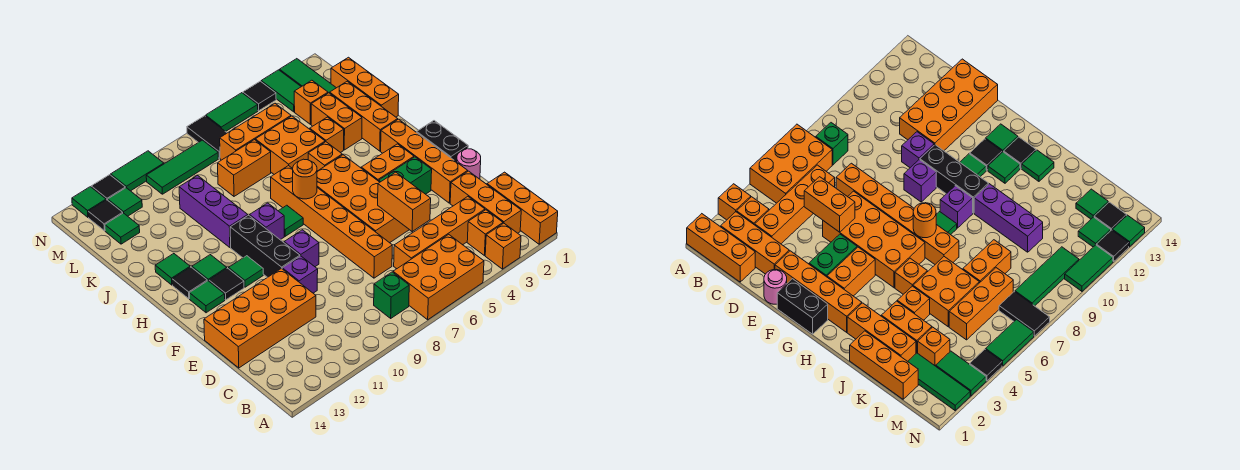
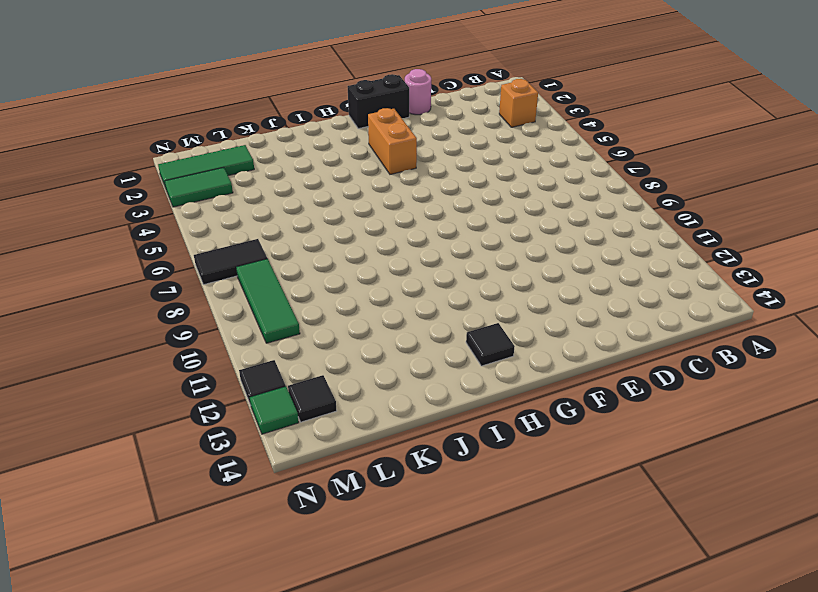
none -> orange 1x3 brick [487,172,558,244]
none -> orange 1x1 brick [485,223,521,269]
none -> orange 2x3 brick [393,234,484,320]
none -> orange 1x3 brick [450,171,521,233]

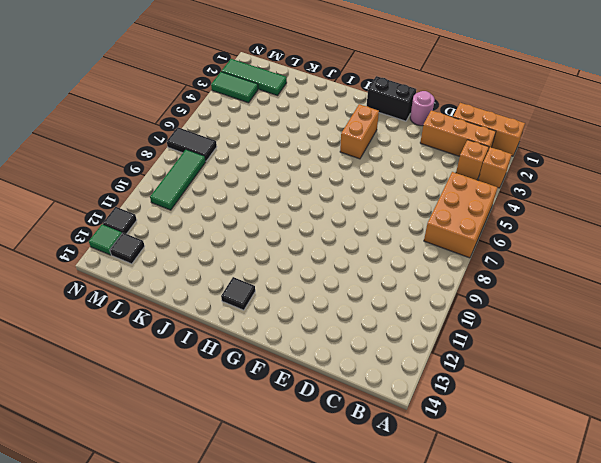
none -> green 1x1 brick [374,272,409,318]
none -> orange 1x4 brick [394,197,485,269]
none -> orange 1x6 brick [271,165,392,278]
none -> orange 2x4 brick [204,268,316,368]

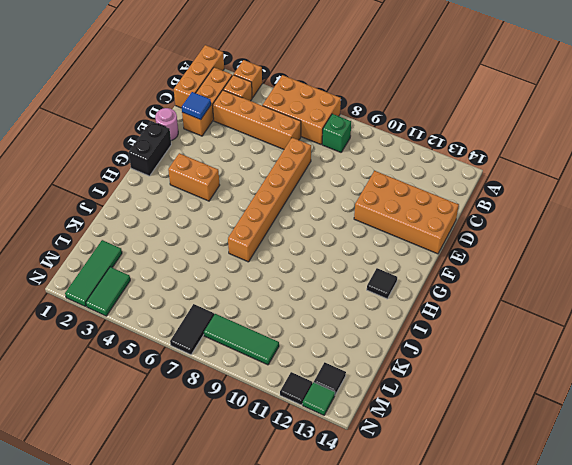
blue 1x1 tile [182,92,211,120] -> none
none -> orange 1x4 brick [381,119,468,203]
none -> orange 2x4 brick [317,155,409,243]
none -> purple 1x1 brick [282,256,318,293]
none -> green 1x2 brick [379,157,432,194]

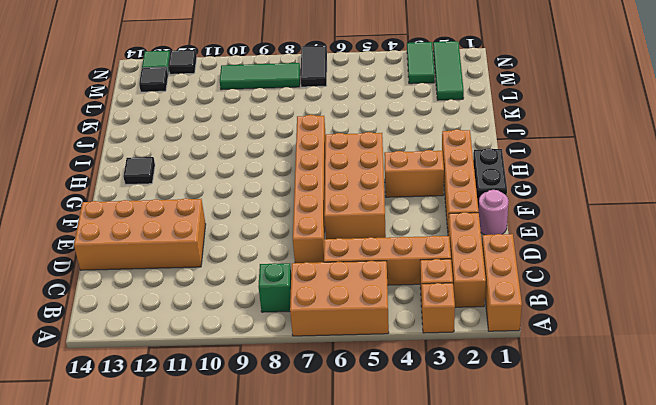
none -> purple 1x1 brick [282,256,318,293]
none -> green 1x2 brick [379,157,432,194]
none -> purple 1x1 brick [284,230,319,267]
none -> black 1x3 brick [230,215,300,277]

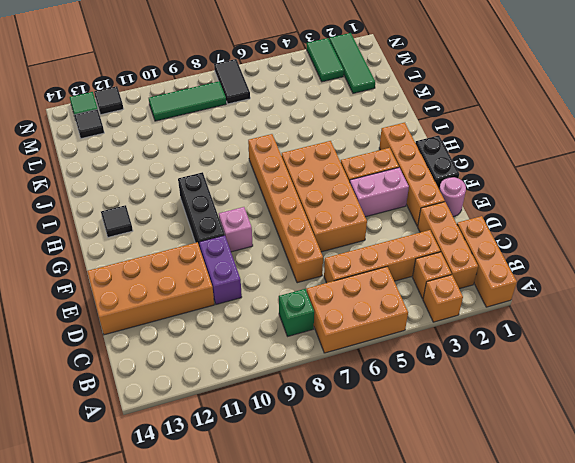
purple 1x2 brick [199,235,242,304] -> purple 1x1 brick [282,256,318,293]
pink 1x2 brick [350,168,409,217] -> green 1x2 brick [379,157,432,194]
pink 1x1 brick [219,207,253,252] -> purple 1x1 brick [284,230,319,267]
none -> green 1x1 tile [228,256,263,287]
none -> black 1x1 tile [209,268,244,300]
none -> green 1x1 tile [190,281,225,313]
none -> green 1x1 tile [279,205,303,236]

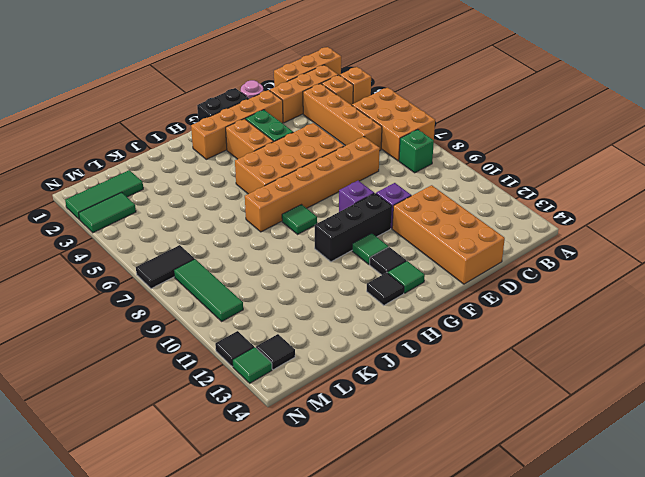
none -> purple 1x1 brick [250,203,284,240]
none -> green 1x1 tile [192,255,227,281]
none -> orange 1x3 brick [330,81,398,151]
none -> orange 1x1 brick [308,142,342,171]

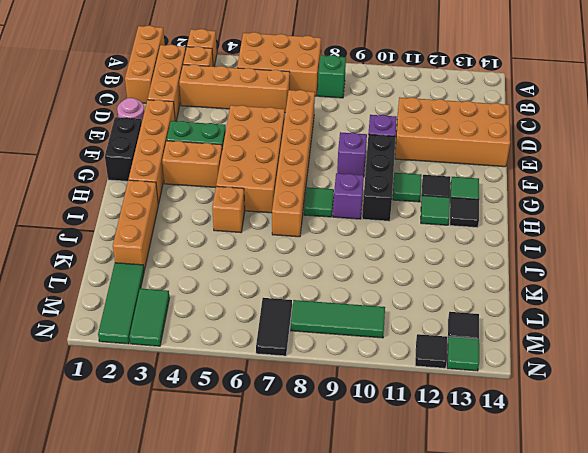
none -> purple 1x3 brick [179,176,248,247]
none -> green 1x1 tile [155,254,190,285]
none -> orange 1x3 brick [331,57,399,117]
none -> orange 1x2 brick [311,93,362,150]

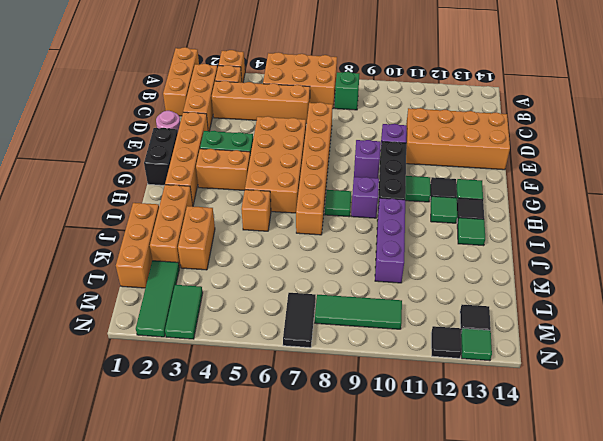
none -> orange 1x1 brick [310,117,344,153]
none -> orange 2x2 brick [255,116,325,174]
none -> orange 1x2 brick [218,140,271,196]
none -> orange 1x1 brick [294,80,328,124]

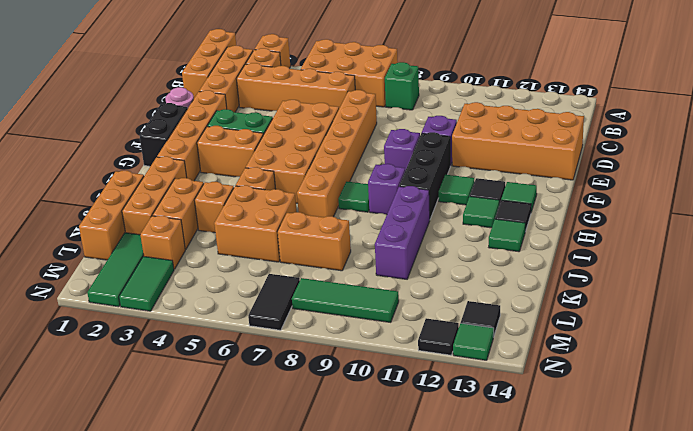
none -> orange 1x3 brick [220,103,291,160]
none -> green 1x1 tile [105,213,140,244]
none -> green 1x1 tile [108,188,142,216]
none -> black 1x1 tile [243,81,276,111]

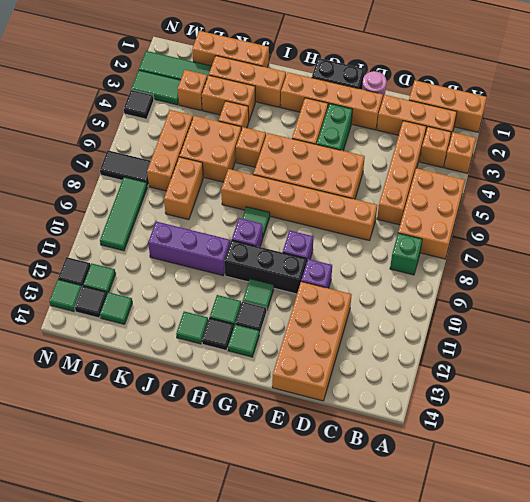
none -> green 1x2 tile [206,93,258,132]
none -> green 1x2 tile [111,151,164,191]
none -> orange 1x2 brick [378,172,431,231]
none -> orange 1x1 round brick [293,159,317,199]

